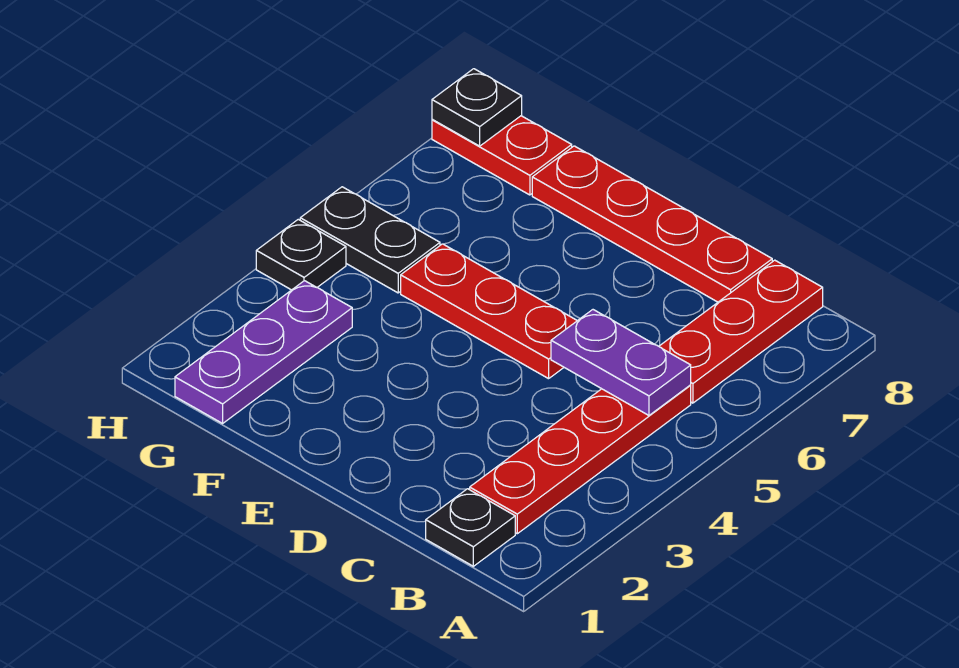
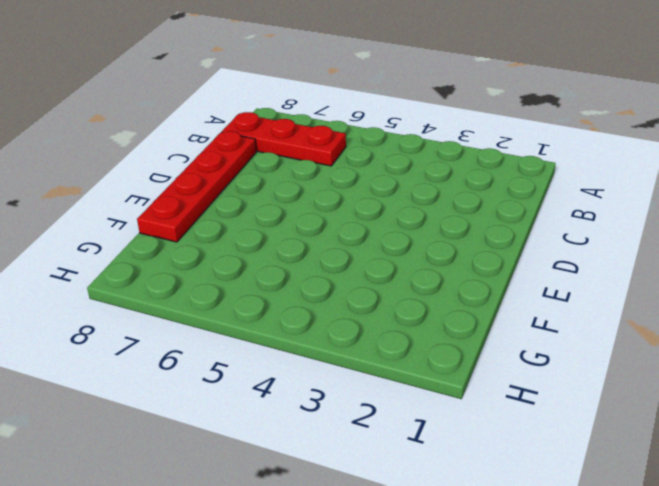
none -> black 1x1 plate [426,489,515,566]
none -> red 1x4 plate [470,385,691,534]

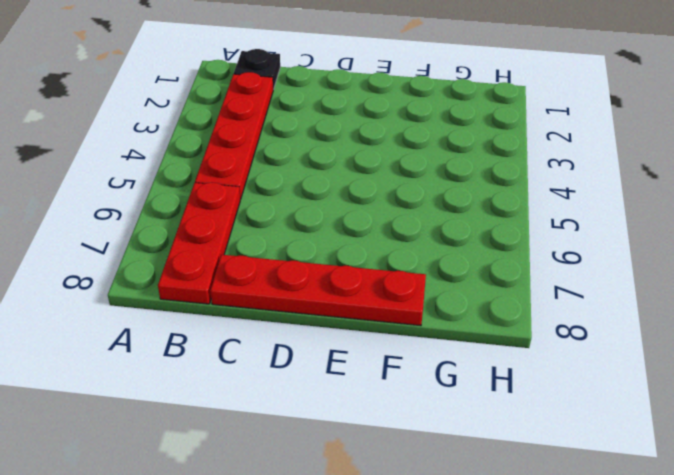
none -> red 1x3 plate [401,244,577,379]
none -> purple 1x3 plate [175,281,352,423]

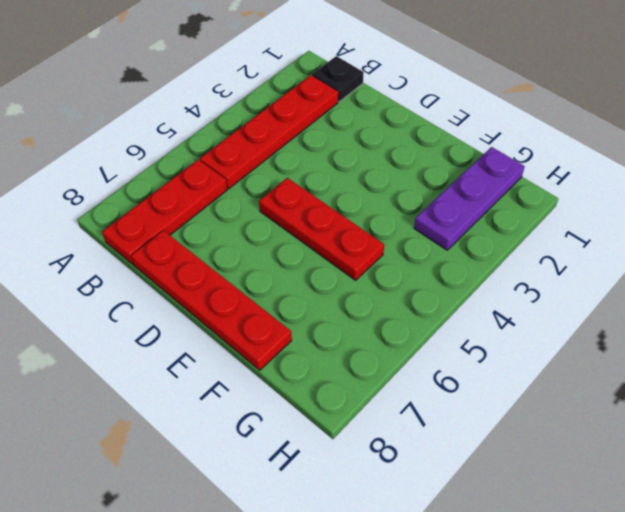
none -> black 1x2 plate [300,187,440,293]
none -> red 1x2 plate [432,116,572,195]

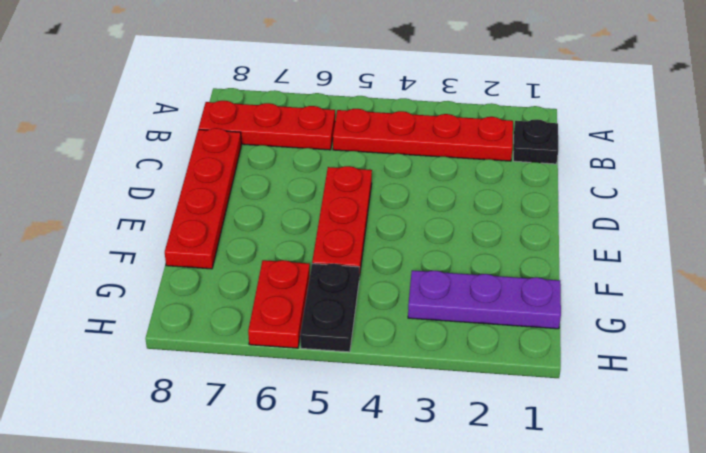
red 1x2 plate [248,260,310,348] -> red 1x2 plate moved to [432,116,572,195]
none -> black 1x1 plate [256,219,346,290]
none -> purple 1x2 plate [551,310,691,415]

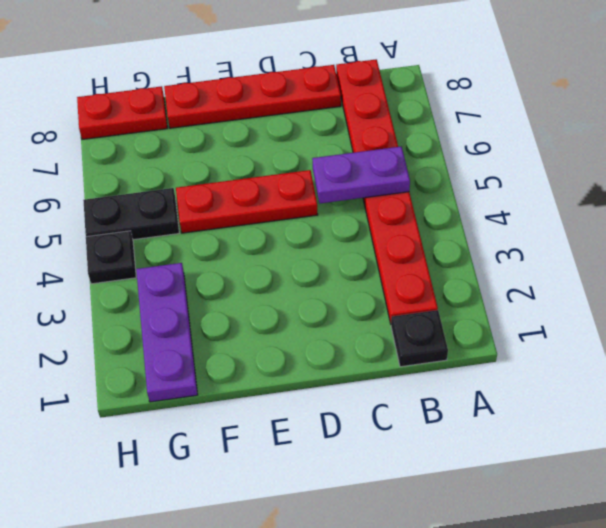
none -> black 1x1 plate [432,69,522,146]

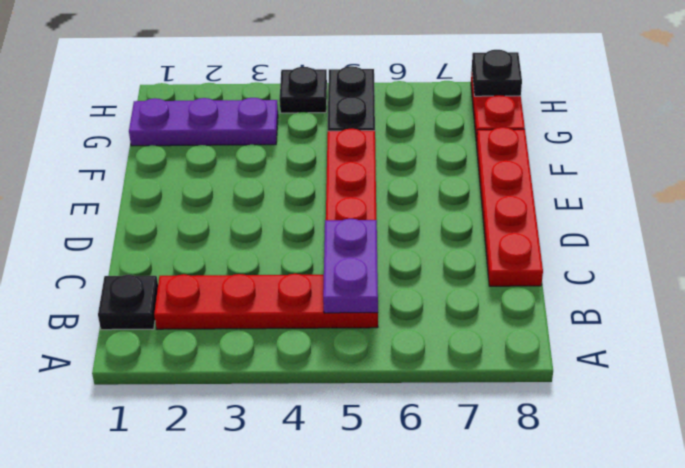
none -> red 1x3 plate [659,260,823,403]

